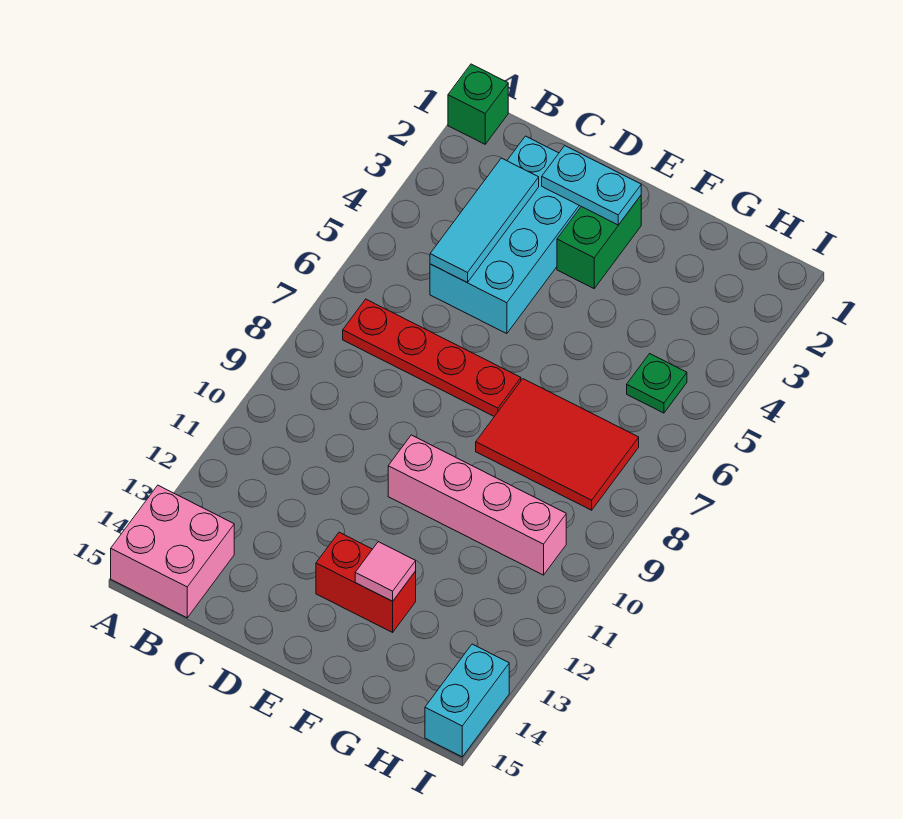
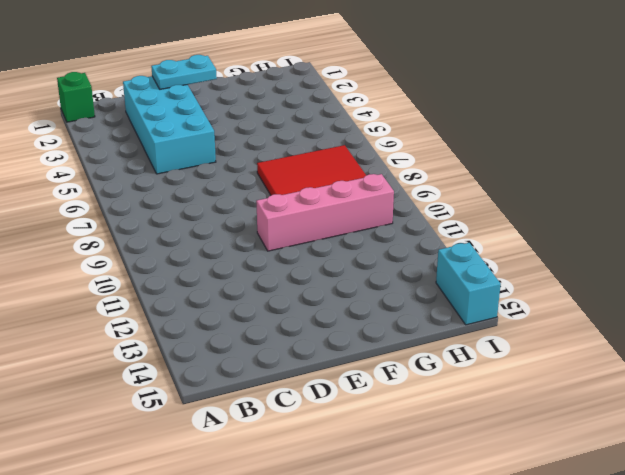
none -> pink 2x2 brick [111,485,234,618]
none -> red 1x4 plate [343,299,521,416]
none -> green 1x2 brick [557,196,641,288]

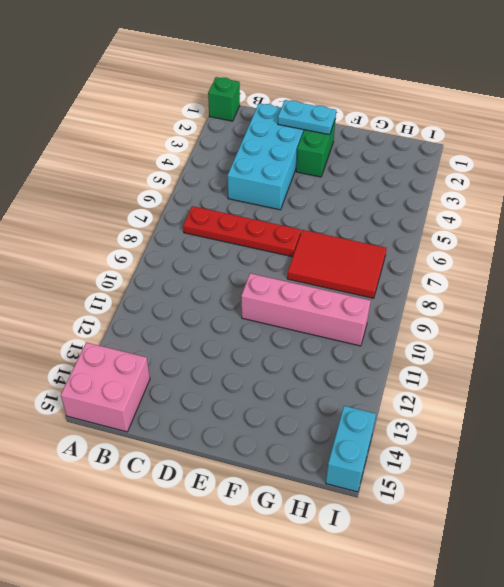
none -> red 1x2 brick [316,532,416,632]
none -> green 1x1 plate [627,354,687,413]
none -> cyan 1x3 tile [430,158,539,282]

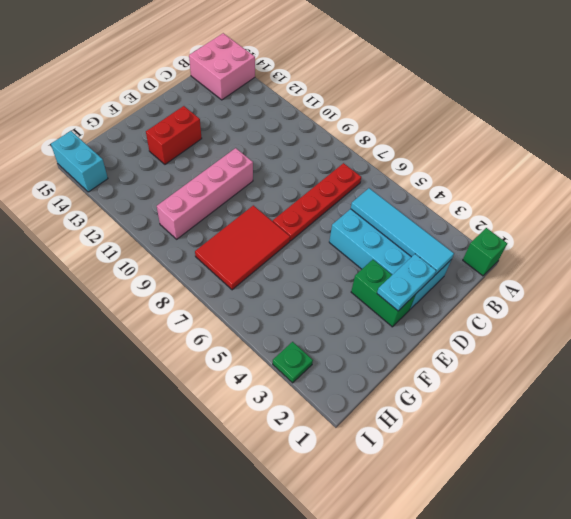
cyan 1x4 tile [351,188,454,275] -> cyan 1x3 tile [430,158,539,282]
green 1x1 plate [273,342,313,383] -> green 1x1 plate moved to [627,354,687,413]
none -> pink 1x1 tile [355,542,416,601]

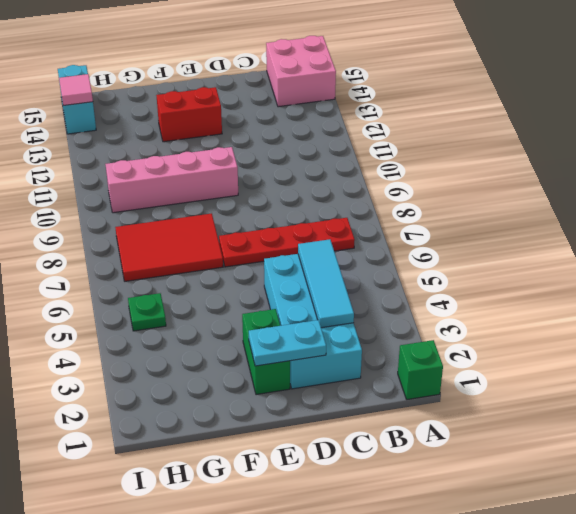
pink 1x1 tile [59,74,93,106] -> pink 1x1 tile moved to [355,542,416,601]

